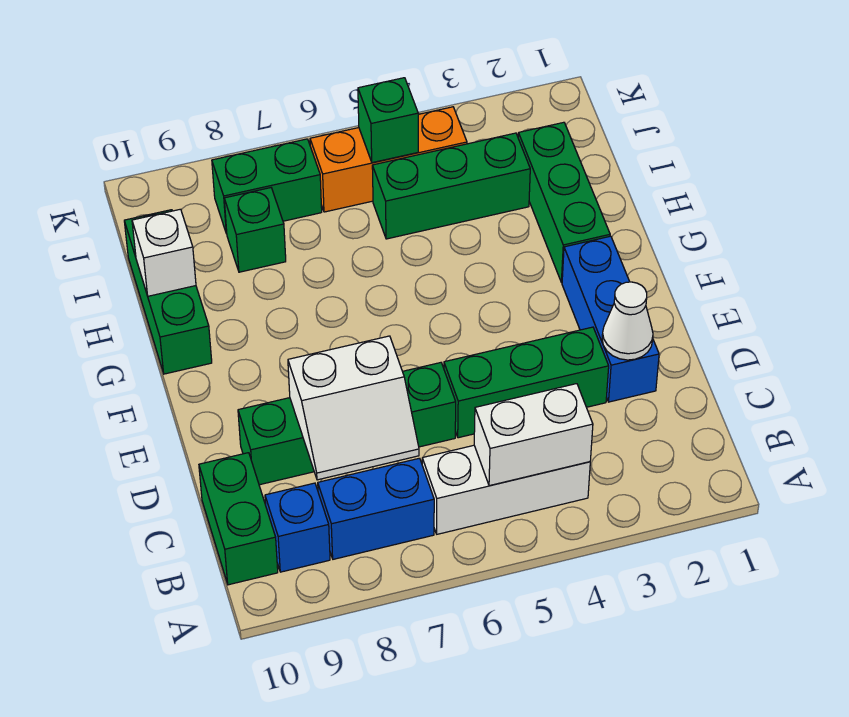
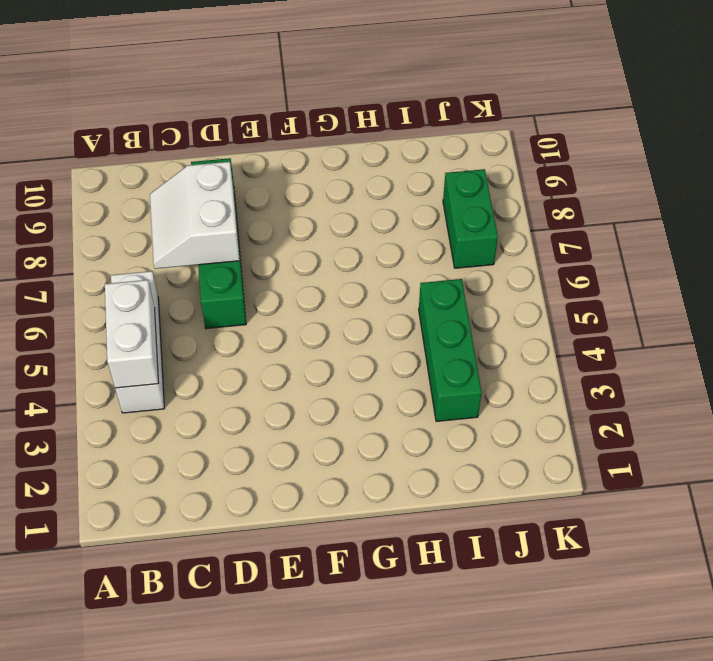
none -> blue 1x2 brick [318,458,434,559]
none -> blue 1x1 brick [265,483,330,572]
none -> green 1x2 brick [199,453,278,585]

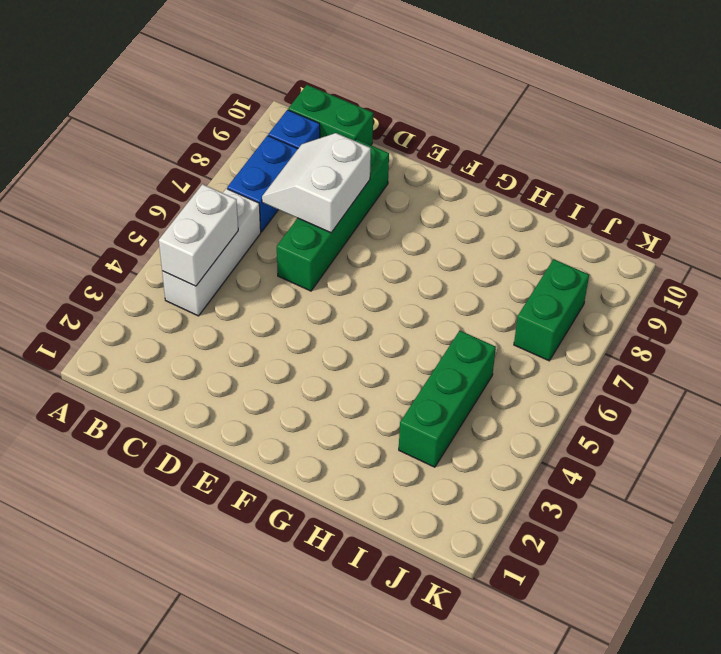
none -> blue 1x3 brick [562,236,659,402]
none -> green 1x3 brick [444,327,609,438]
none -> green 1x3 brick [518,122,610,283]

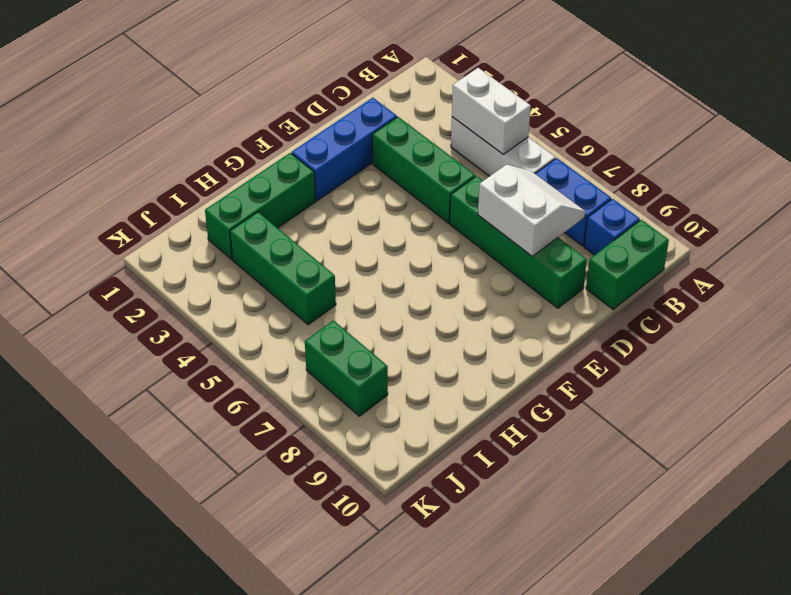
none -> green 1x3 brick [124,210,212,374]
none -> green 1x1 brick [224,188,286,272]
none -> orange 1x3 brick [310,107,467,212]

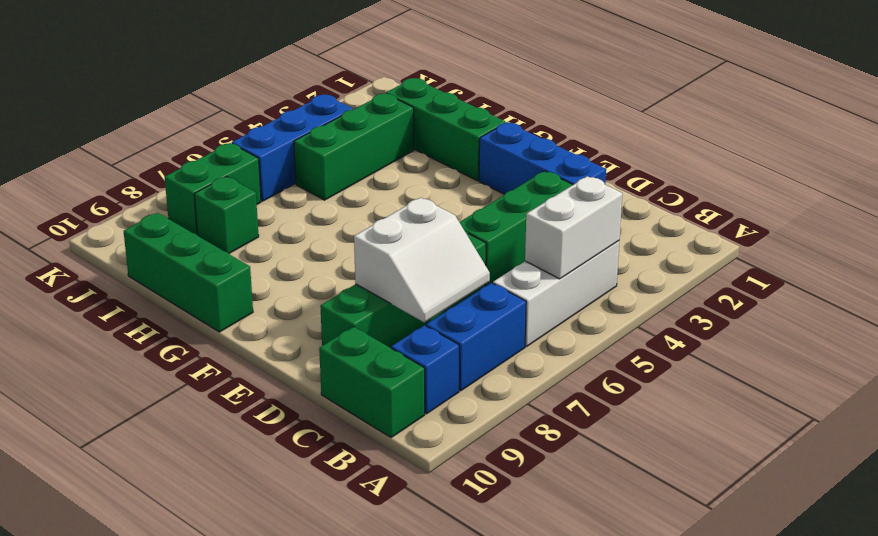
blue 1x3 brick [232,95,353,201] -> orange 1x3 brick [310,107,467,212]
none -> white 1x1 cone [602,282,653,360]
none -> white 1x1 brick [132,209,196,296]
none -> green 1x1 brick [358,78,418,163]

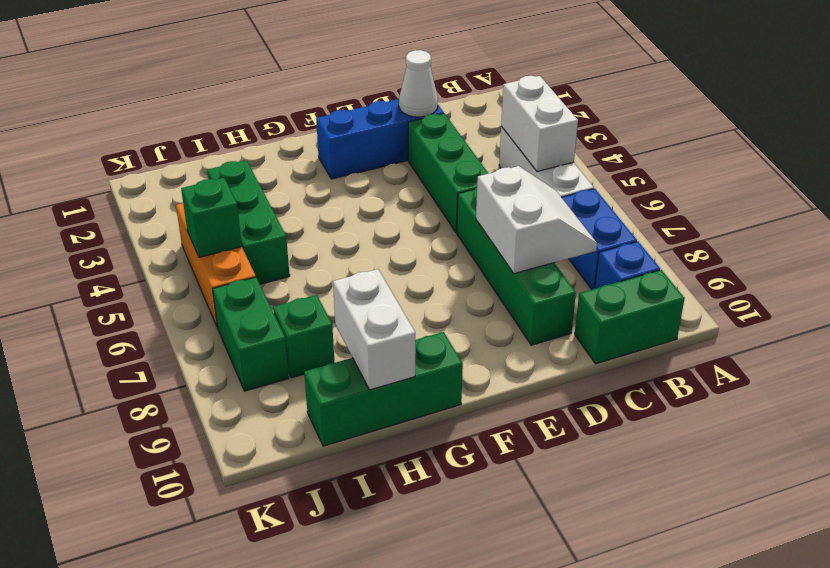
white 1x2 brick [333,269,415,390] -> white 1x1 brick [132,209,196,296]
none -> green 1x3 brick [518,122,610,283]

